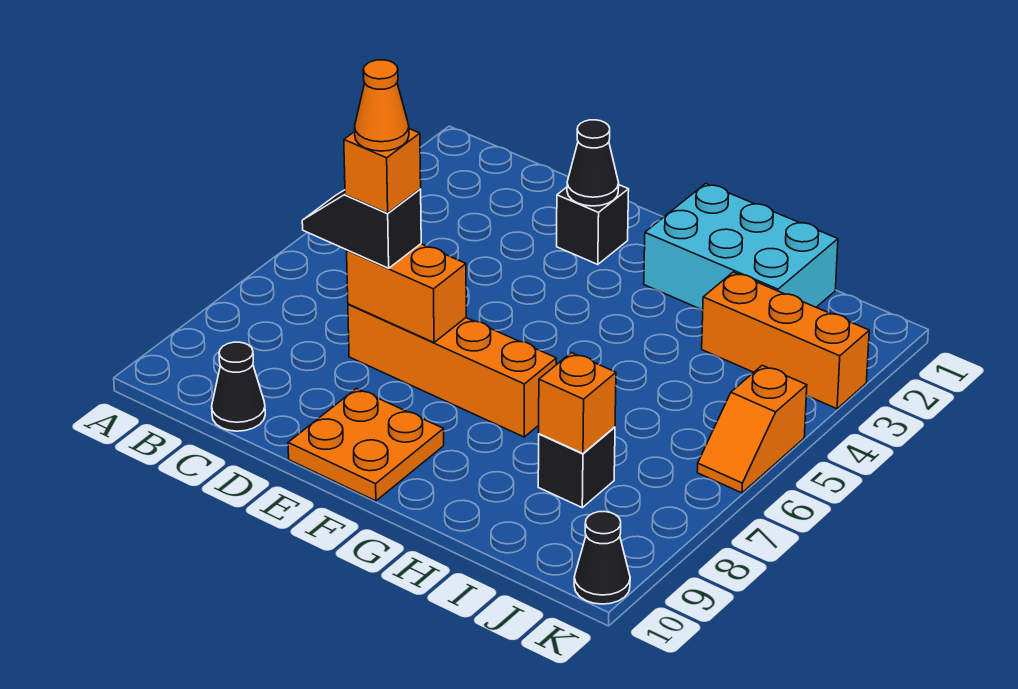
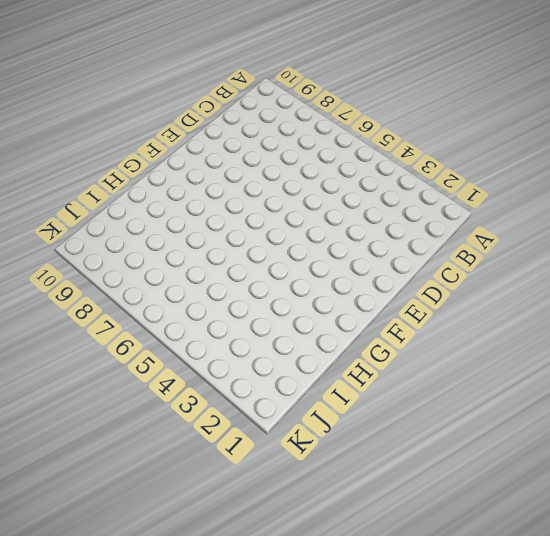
none -> black 1x1 cone [212,342,265,431]
none -> orange 1x4 brick [348,304,556,437]
none -> black 1x1 brick [557,185,629,265]

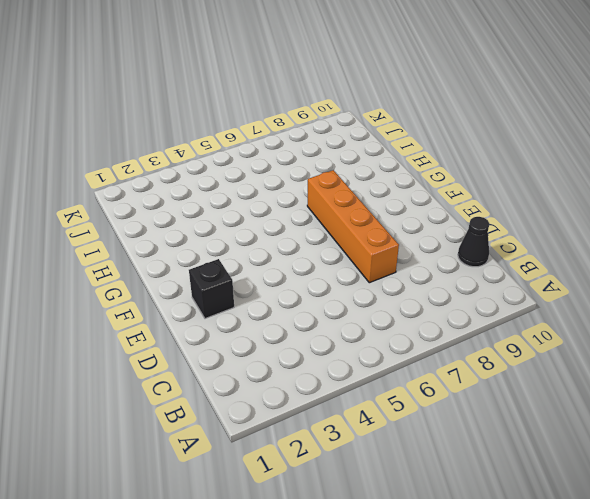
none -> orange 2x2 plate [288,388,444,501]
none -> cyan 2x3 brick [644,183,838,310]
none -> orange 1x3 brick [702,272,869,409]

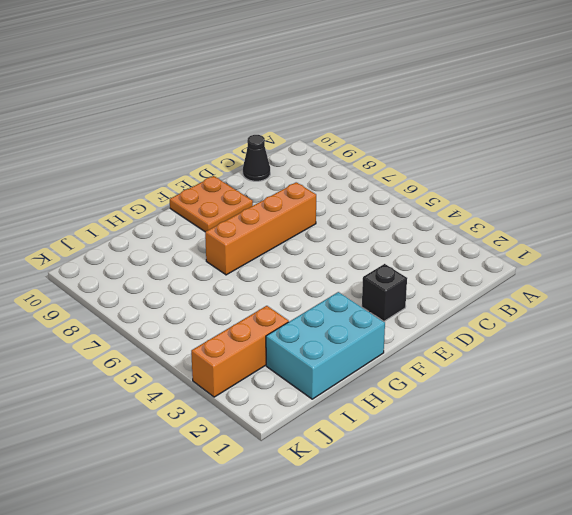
none -> black 1x1 brick [538,427,615,507]
none -> orange 1x2 slope [697,365,807,493]
none -> black 1x1 cone [574,512,630,604]

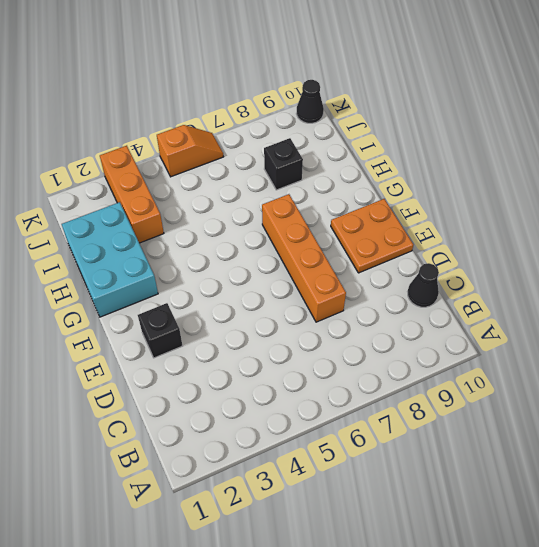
none -> orange 1x2 brick [347,244,466,342]
none -> black 1x1 cone [567,120,619,206]
none -> orange 1x1 brick [539,353,616,454]

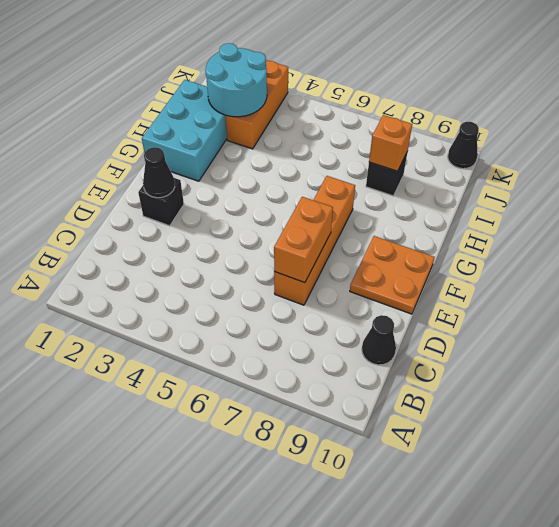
cyan 2x2 round brick [205,43,267,117] -> none
none -> orange 1x2 slope [697,365,807,493]
none -> black 1x2 slope [302,189,421,268]
none -> orange 1x1 brick [344,129,421,213]

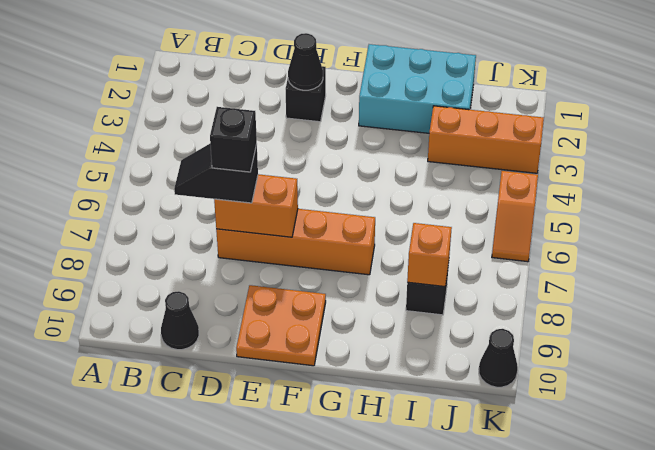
black 1x1 brick [210,107,257,172] -> orange 1x1 brick [344,129,421,213]
none -> orange 1x1 cone [355,60,409,151]

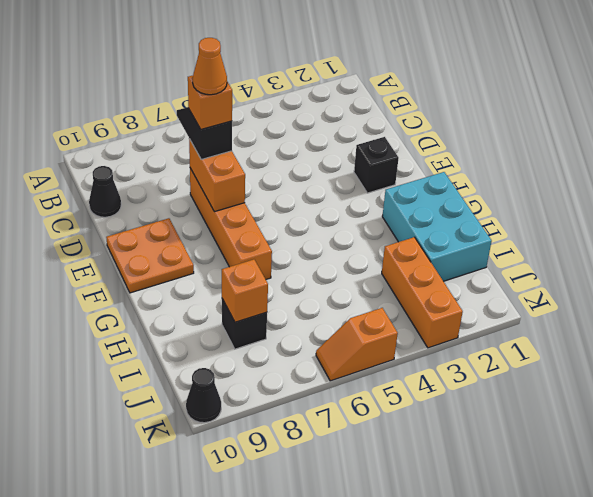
none -> black 1x1 cone [567,120,619,206]

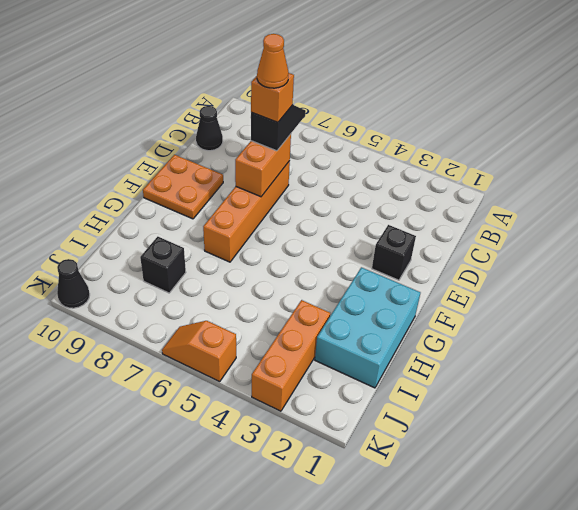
none -> black 1x1 cone [567,120,619,206]
none -> orange 1x1 brick [539,353,616,454]

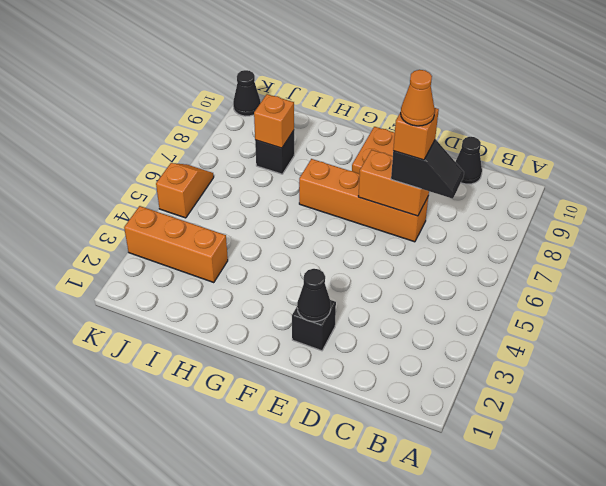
none -> cyan 2x3 brick [644,183,838,310]

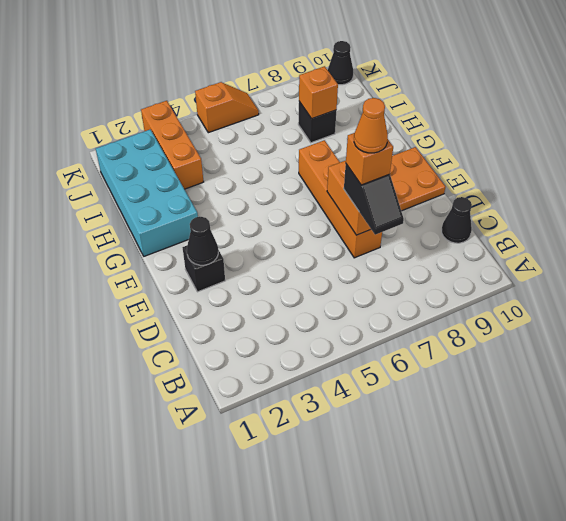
cyan 2x4 brick [96,129,198,256] -> cyan 2x3 brick [644,183,838,310]

